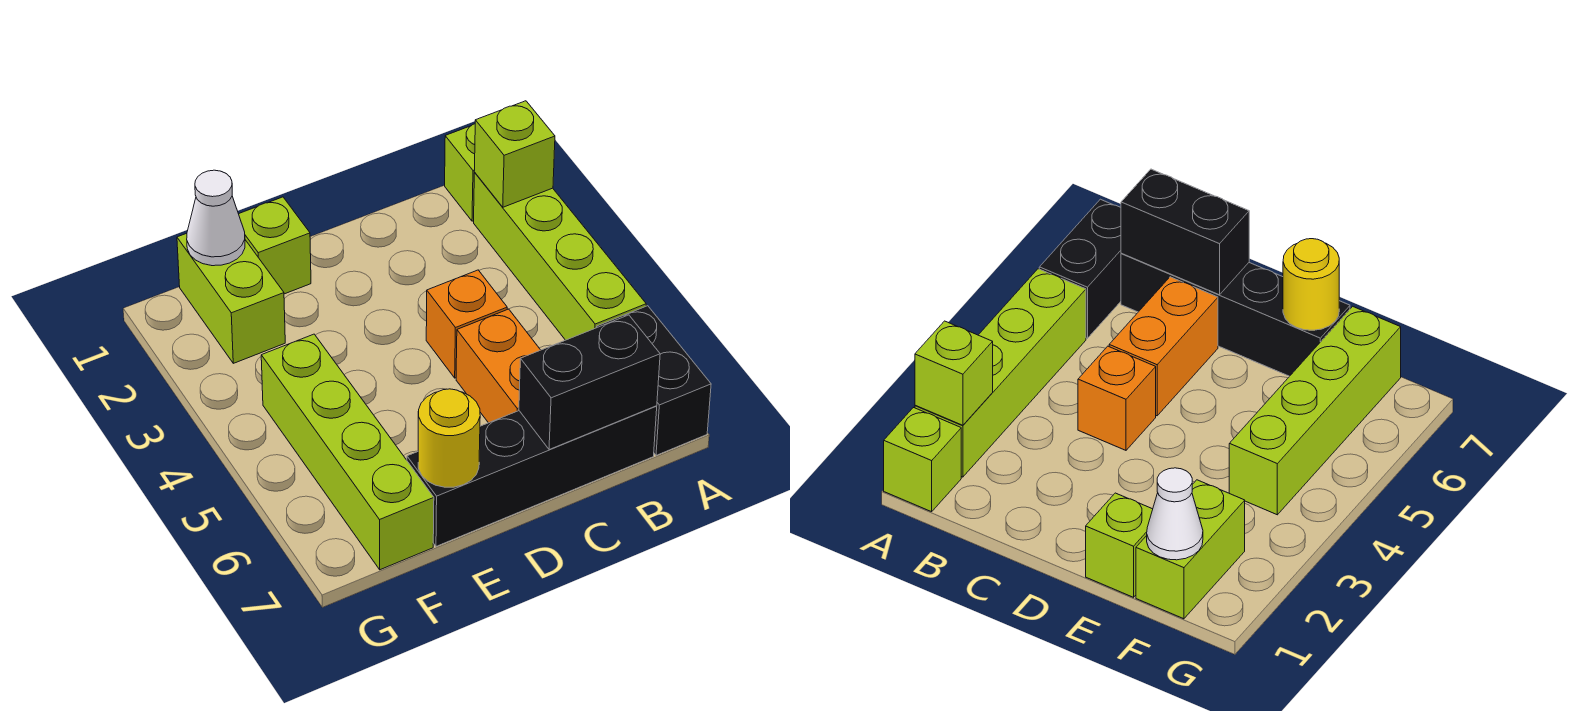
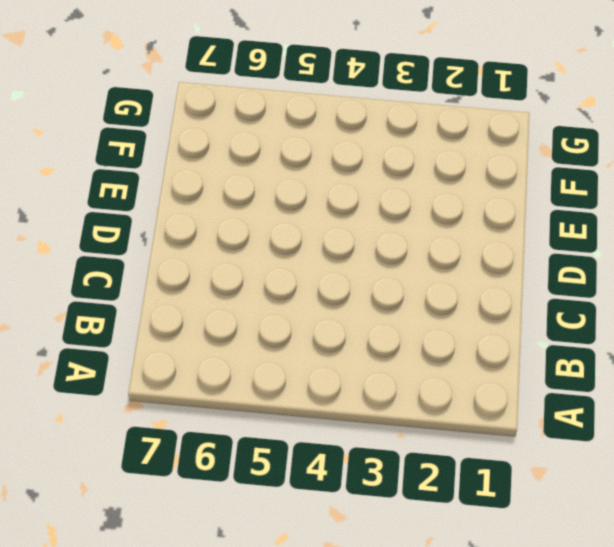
none -> lime 1x1 brick [445,124,475,221]
none -> lime 1x4 brick [474,173,646,340]
none -> black 1x2 brick [597,306,711,455]

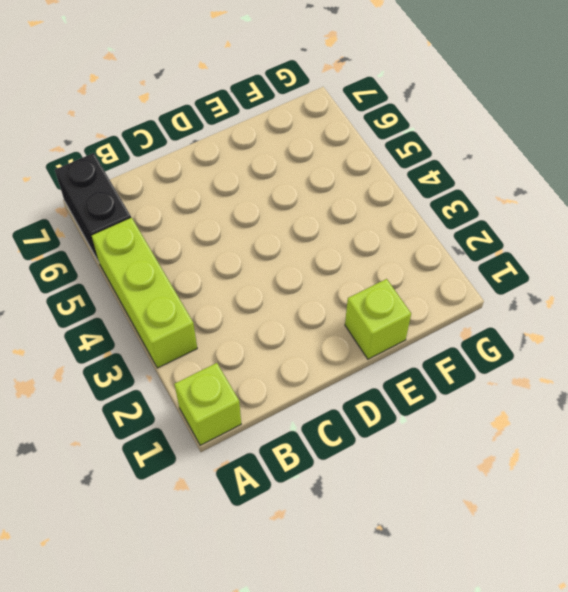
lime 1x3 brick [92,218,197,368] -> lime 1x4 brick [474,173,646,340]
none -> black 1x4 brick [407,406,657,546]
none -> orange 1x1 brick [426,270,507,378]
none -> orange 1x2 brick [456,309,540,423]

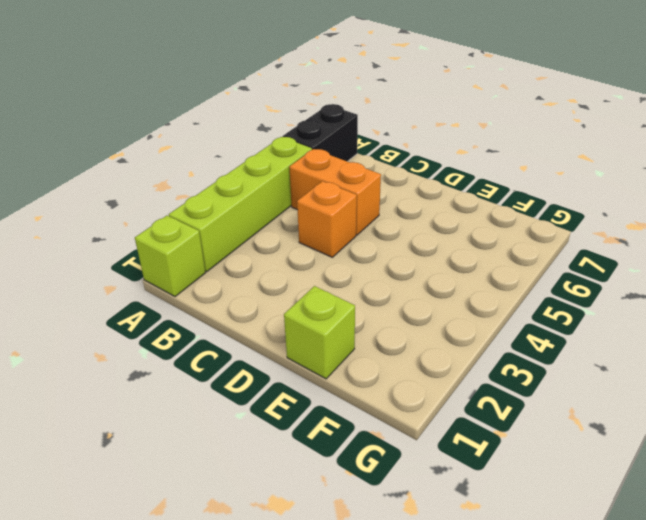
orange 1x2 brick [289,149,381,235] -> orange 1x2 brick turned to [456,309,540,423]
none -> black 1x4 brick [407,406,657,546]
none -> lime 1x2 brick [177,233,285,363]
none -> lime 1x4 brick [261,334,434,570]

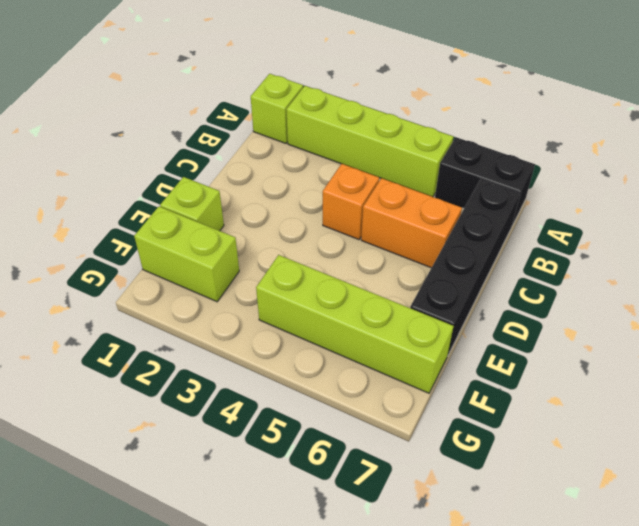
none -> lime 1x1 brick [474,101,555,207]
none -> black 1x2 brick [519,315,660,450]
none -> yellow 1x1 round brick [418,389,480,487]

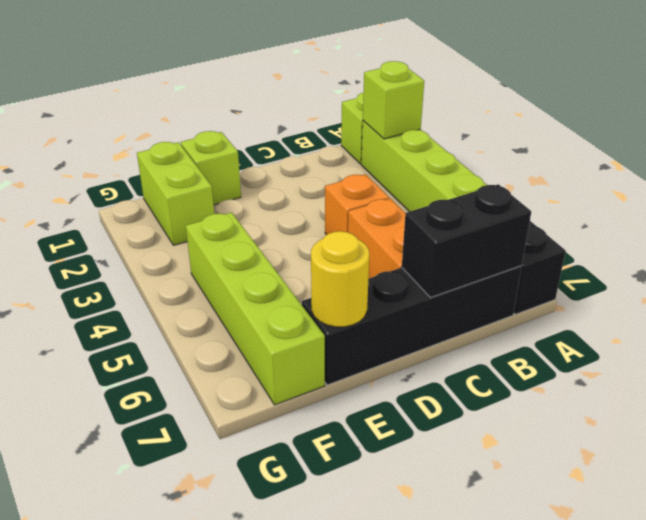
none -> white 1x1 cone [187,170,245,266]

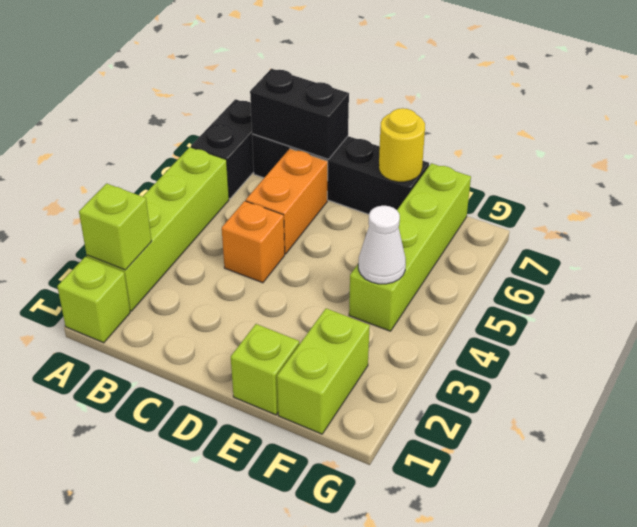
white 1x1 cone [358,206,406,284] -> white 1x1 cone moved to [187,170,245,266]

